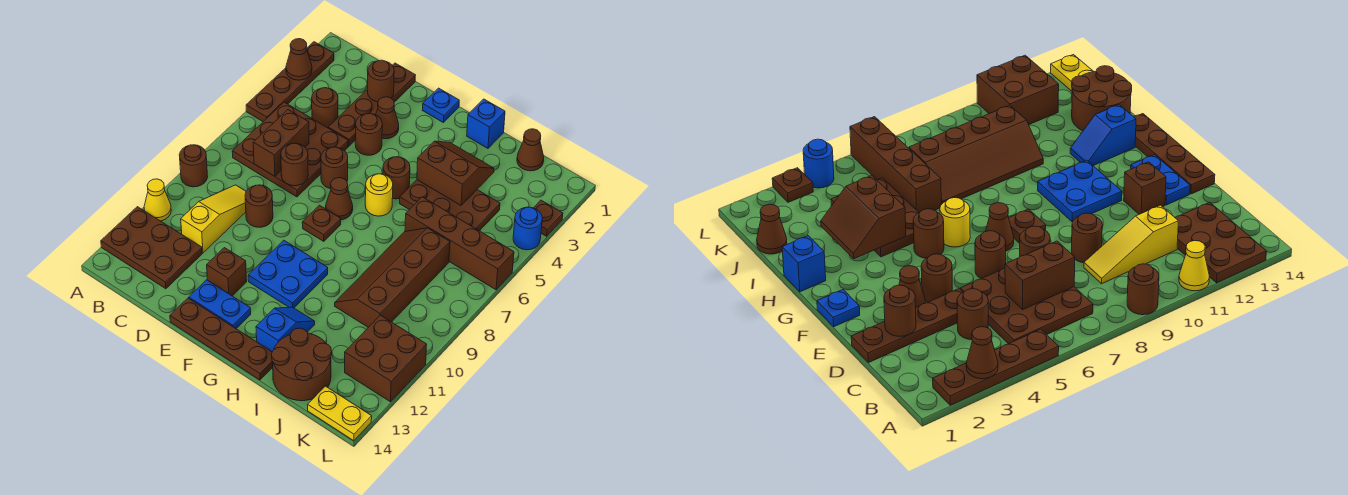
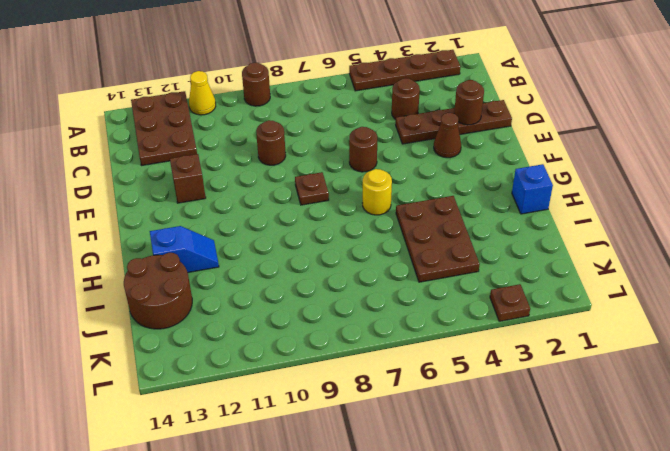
none -> brown 3x3 plate [232,102,348,197]
none -> yellow 1x3 slope [181,185,246,253]
none -> brown 1x1 round brick [355,114,382,155]
none -> blue 1x2 plate [189,280,251,329]

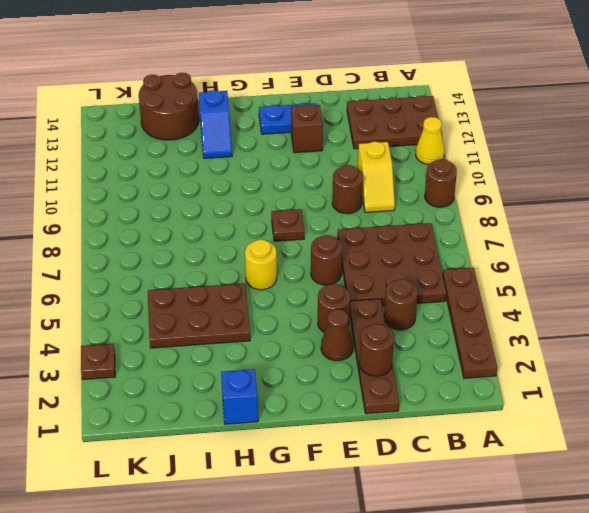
yellow 1x2 slope [358,142,395,212] -> yellow 1x3 slope [181,185,246,253]
none -> brown 1x4 plate [170,298,273,380]
none -> blue 1x1 plate [423,88,459,122]
none -> brown 1x1 cone [326,178,353,220]
none -> blue 2x2 plate [248,240,328,308]

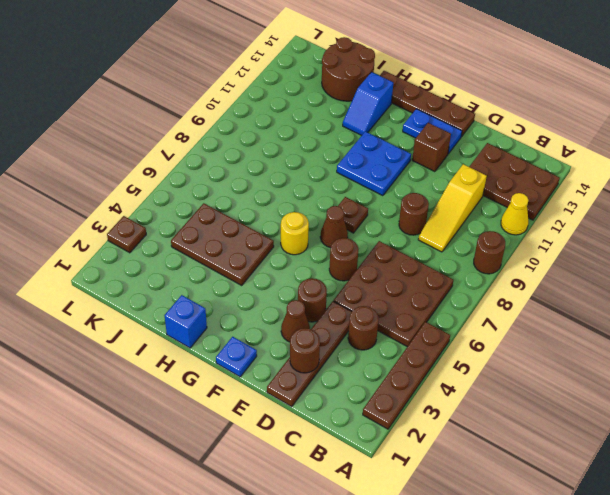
none -> brown 1x1 round brick [383,157,410,199]
none -> brown 1x4 brick [405,197,514,290]
none -> brown 2x4 slope [335,228,450,327]
none -> brown 1x1 cone [517,129,544,171]

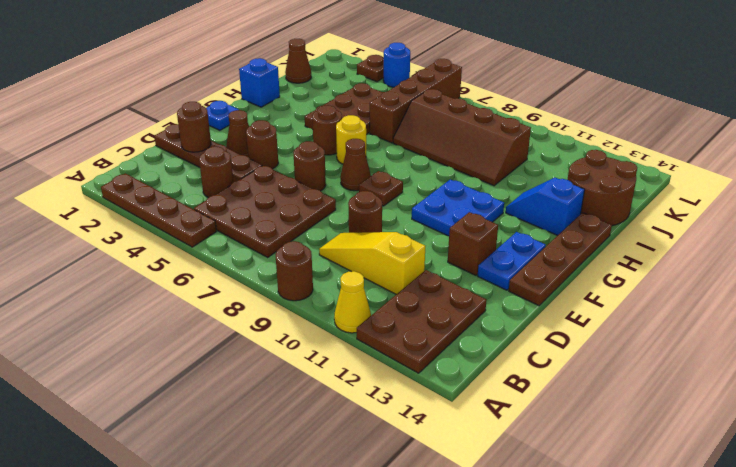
none -> brown 2x2 brick [345,315,427,402]
none -> yellow 1x2 plate [308,386,372,441]
none -> brown 1x1 cone [286,39,312,80]
none -> brown 1x2 brick [253,110,309,176]

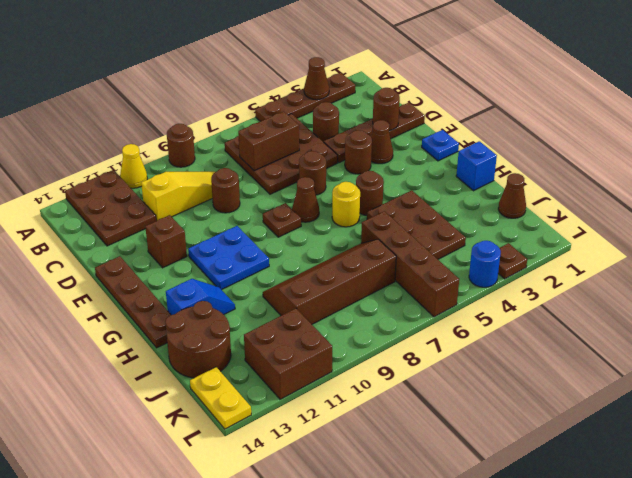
none -> blue 1x2 plate [189,280,251,329]
none -> brown 1x1 round brick [281,143,308,186]
none -> brown 2x2 slope [417,141,494,205]

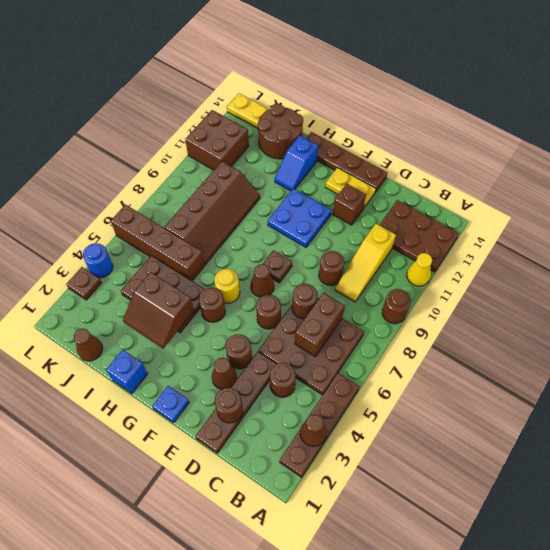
yellow 1x2 plate [325,168,376,208] -> blue 1x2 plate [189,280,251,329]

